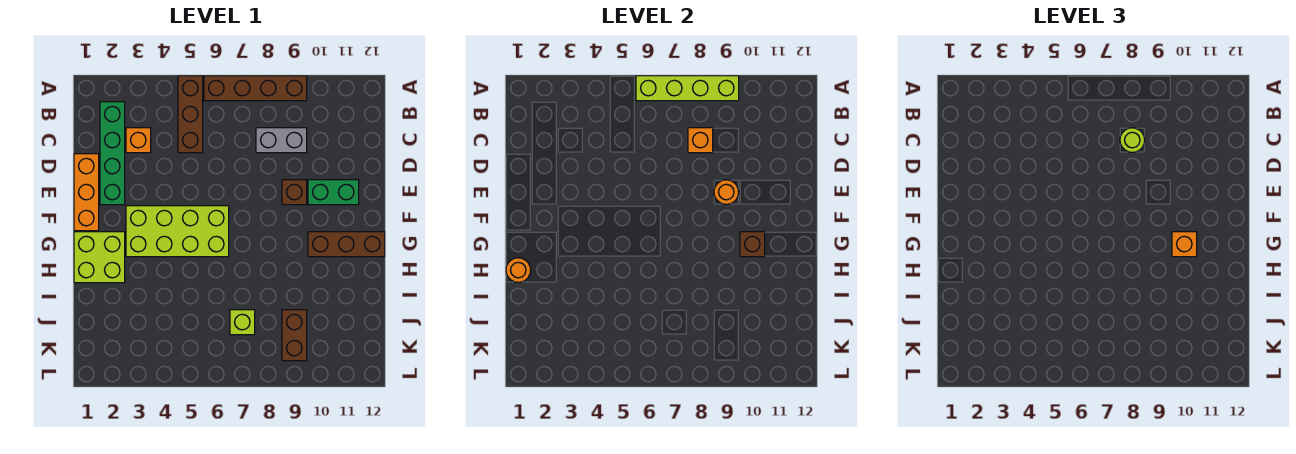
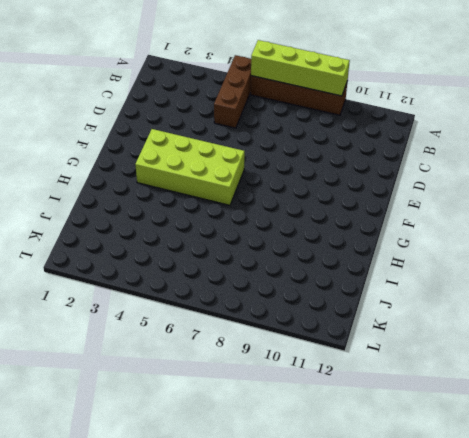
none -> green 1x4 brick [100,102,125,205]
none -> orange 1x1 brick [126,128,151,153]
none -> grey 1x2 brick [256,128,307,153]

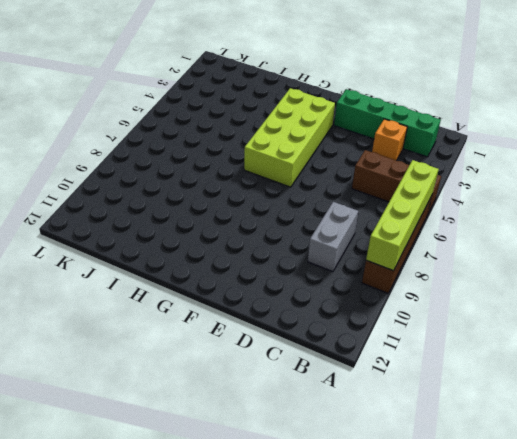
none -> orange 1x3 brick [74,154,99,231]
none -> brown 1x1 brick [282,180,307,205]
none -> green 1x2 brick [308,180,359,205]

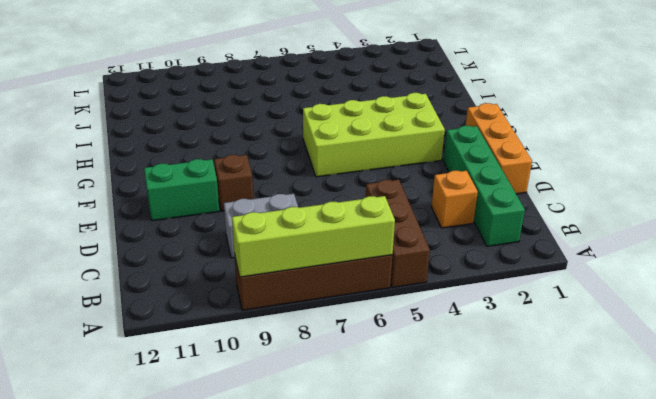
none -> lime 2x2 brick [74,232,125,283]
none -> brown 1x3 brick [308,232,385,257]
none -> lime 1x1 brick [230,310,255,335]

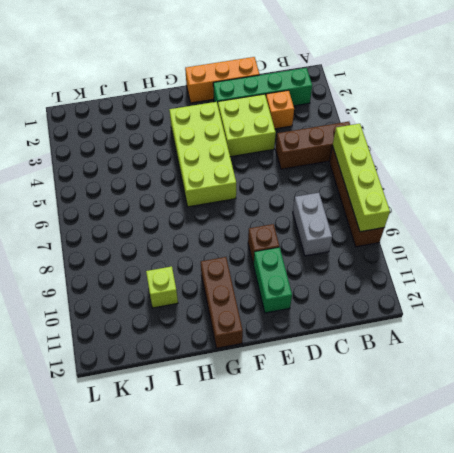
lime 2x2 brick [218,94,276,157] -> lime 2x2 brick moved to [74,232,125,283]
lime 1x1 brick [146,266,178,308] -> lime 1x1 brick moved to [230,310,255,335]
none -> brown 1x2 brick [282,310,307,361]
none -> orange 1x1 brick [688,128,713,153]
none -> orange 1x1 round brick [714,180,739,204]

